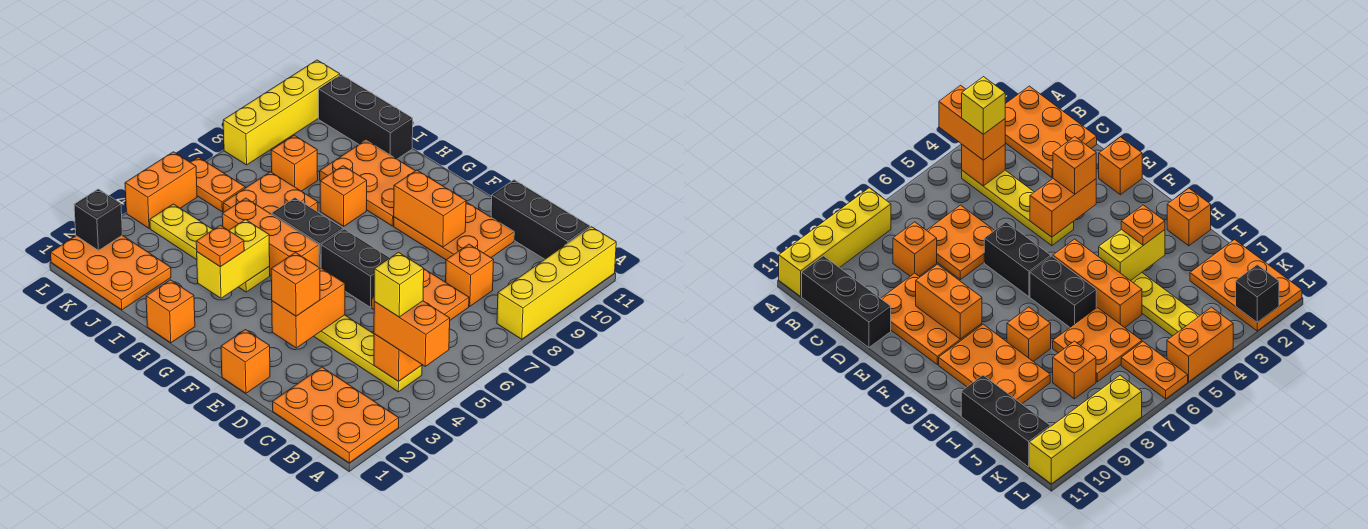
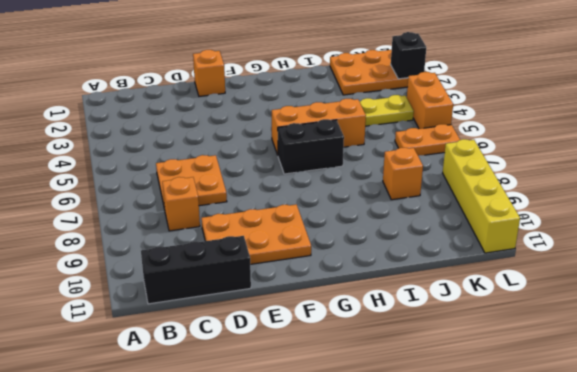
none -> orange 2x3 plate [273,367,399,463]
none -> yellow 1x4 brick [497,227,616,339]
none -> yellow 1x4 plate [314,315,422,392]
none -> black 1x2 brick [321,229,389,307]

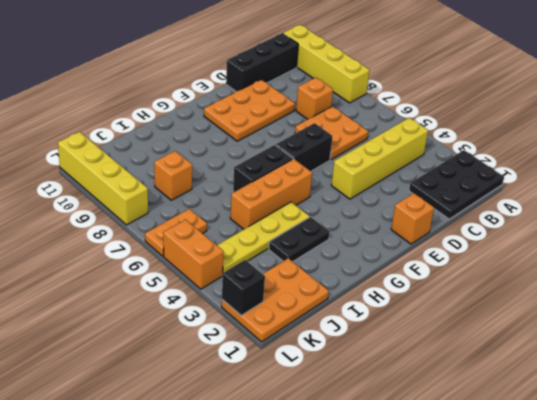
black 2x3 plate [409,150,504,219] -> orange 2x3 plate [273,367,399,463]
yellow 1x4 brick [331,118,428,199] -> yellow 1x4 plate [314,315,422,392]
black 1x2 plate [269,217,330,262] -> none
none -> orange 2x3 plate [320,140,415,226]
none -> orange 1x1 brick [146,280,195,343]
none -> orange 1x1 brick [320,166,367,226]
none -> orange 2x2 plate [223,172,318,214]

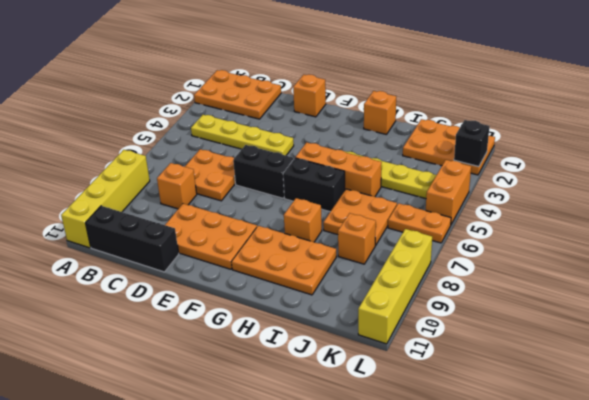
none -> black 1x3 brick [319,75,413,159]
none -> orange 1x1 brick [374,334,422,381]
none -> orange 1x2 brick [272,268,345,348]
none -> orange 1x2 brick [394,170,466,247]

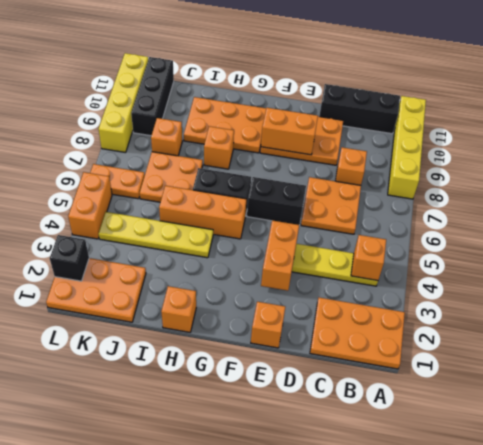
black 1x3 brick [131,57,174,136] -> black 1x3 brick turned to [319,75,413,159]
none -> yellow 1x2 brick [197,220,270,298]
none -> orange 1x2 brick [374,301,450,366]
none -> orange 1x1 brick [271,253,320,316]
none -> orange 1x1 plate [196,225,244,267]

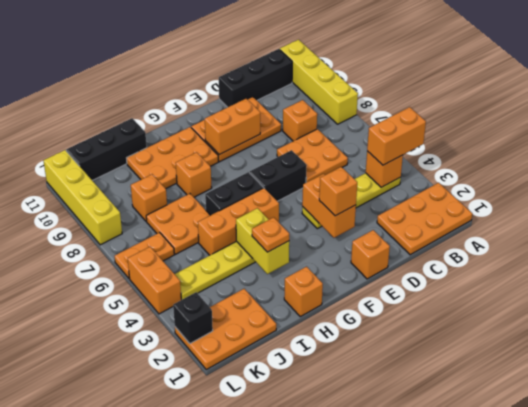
none -> yellow 1x1 brick [374,252,424,317]

